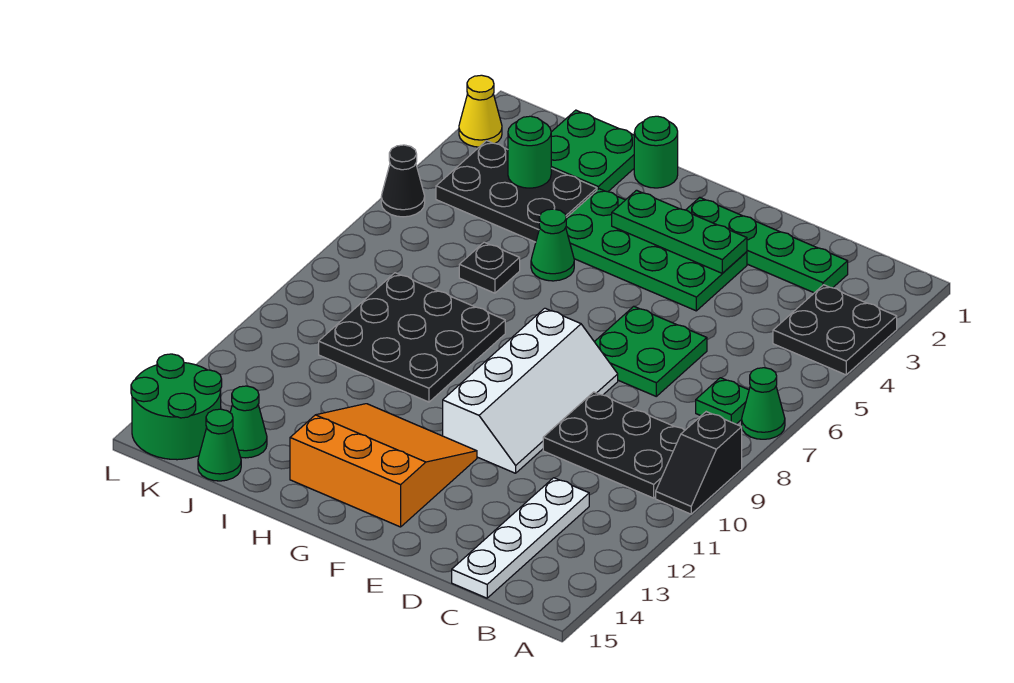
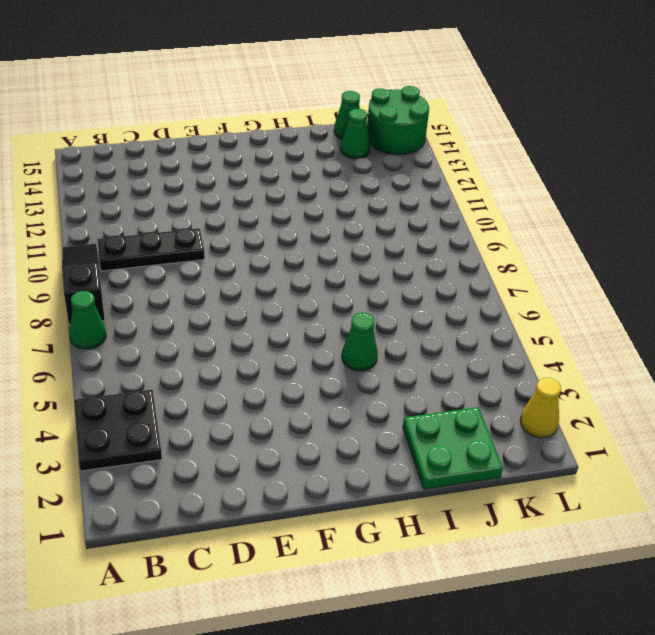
black 1x3 slope [62,244,105,325] -> black 1x2 slope [656,412,742,514]
black 1x3 plate [97,228,205,271] -> black 2x3 plate [543,392,685,498]
none -> green 1x1 plate [696,378,749,424]
none -> green 1x4 plate [686,197,848,293]
none -> white 1x4 plate [452,478,589,598]

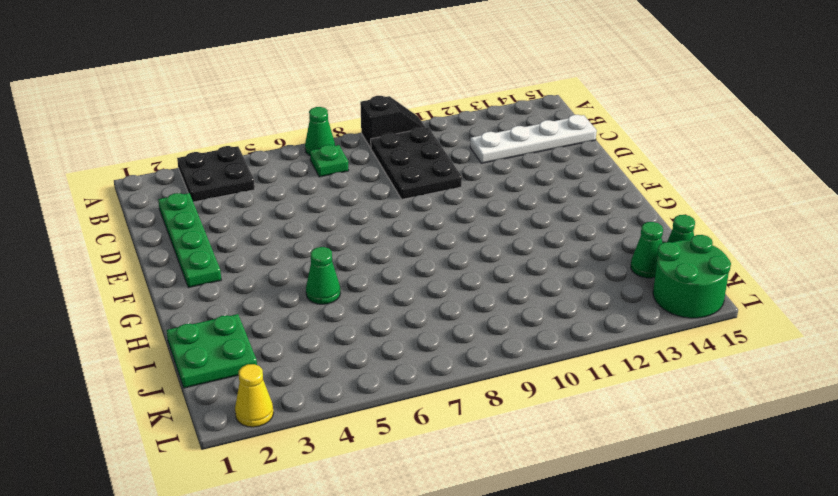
none -> green 2x2 plate [595,306,707,396]
none -> green 2x4 plate [566,189,747,311]
none -> white 2x4 slope [443,308,618,473]

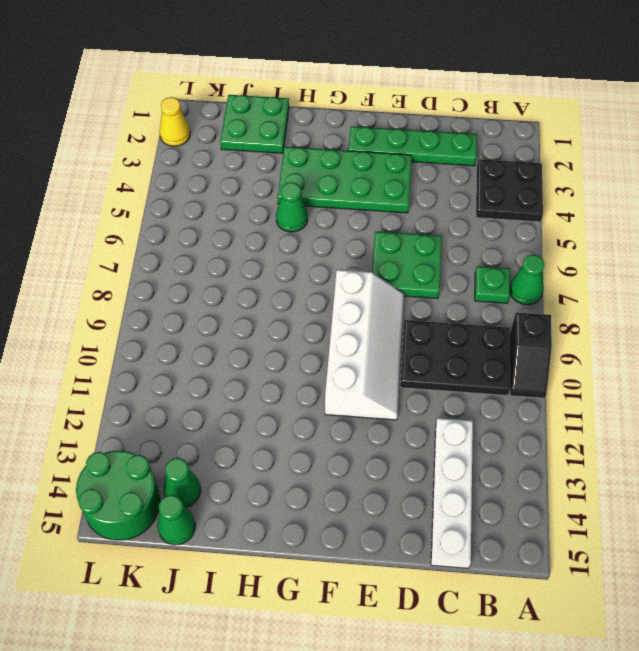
none -> orange 3x3 slope [290,404,477,527]
none -> green 1x1 round brick [634,116,678,188]
none -> black 3x3 plate [319,273,505,402]

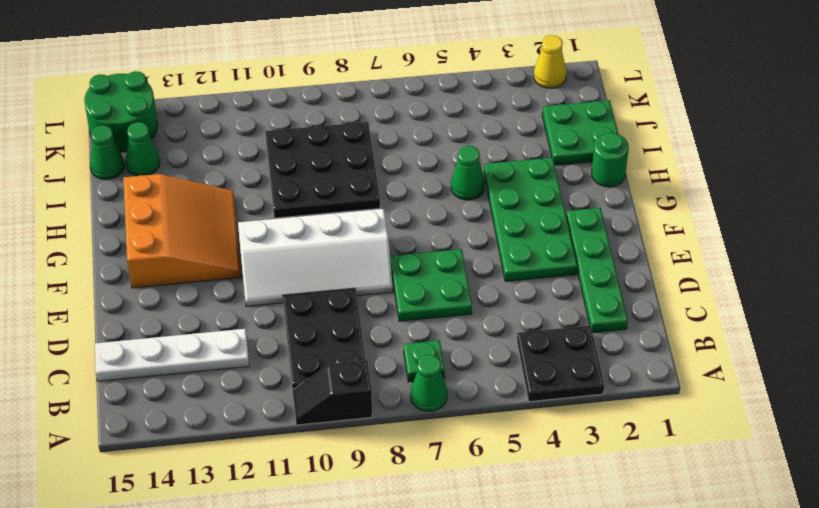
none -> black 2x3 plate [436,141,597,242]
none -> black 1x1 plate [459,242,520,293]
none -> black 1x1 cone [381,145,425,217]

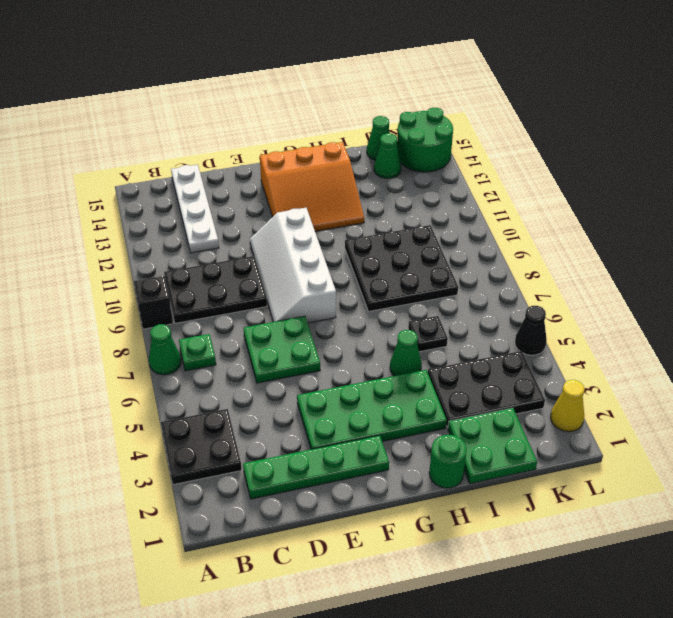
none -> green 1x3 plate [612,190,747,273]
none -> green 1x1 round brick [508,116,551,188]

